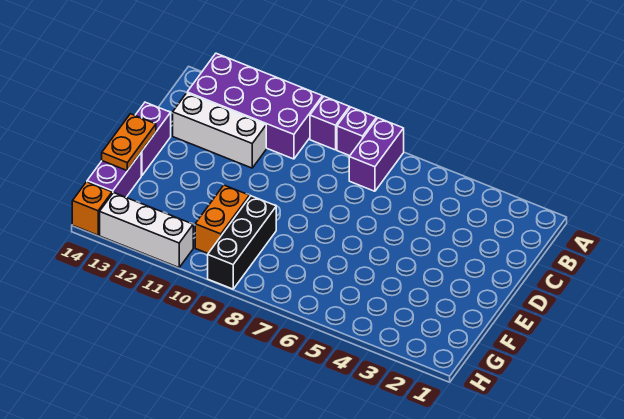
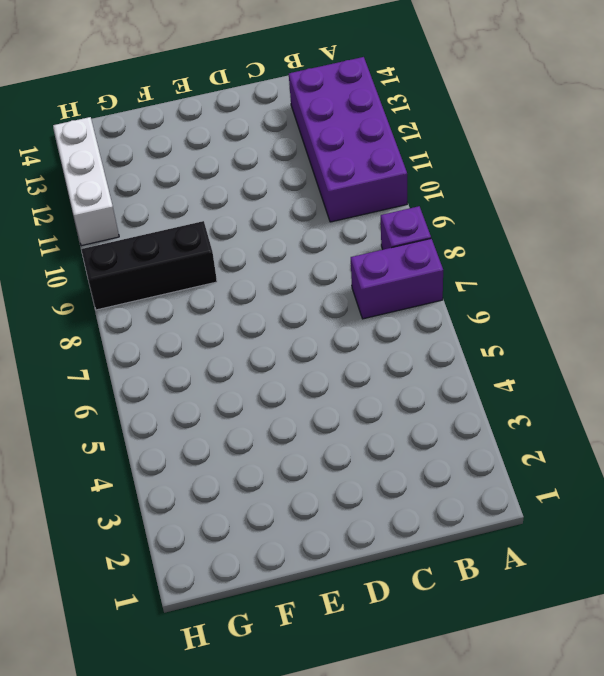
none -> purple 1x1 brick [310,96,350,150]
none -> white 1x3 brick [173,93,266,168]
none -> purple 1x2 brick [135,102,171,176]

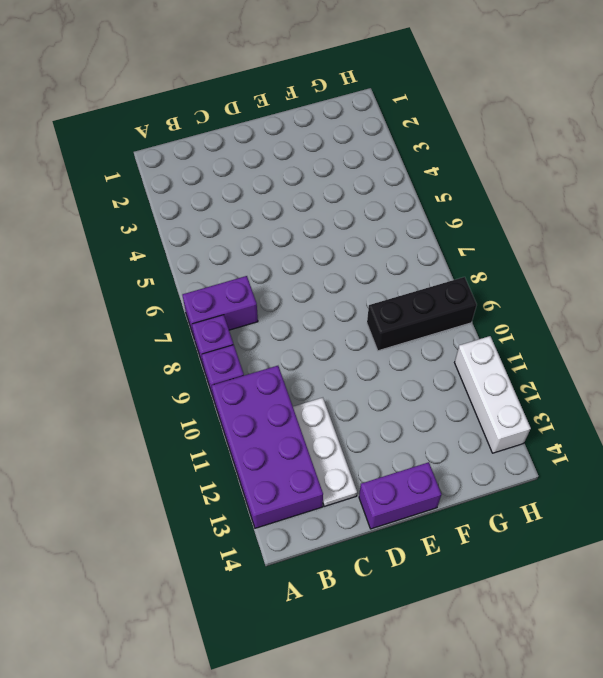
white 1x3 plate [293,398,357,507] -> white 1x3 brick [173,93,266,168]
none -> orange 1x2 brick [195,185,249,253]
none -> purple 1x2 brick [87,153,141,197]
none -> orange 1x1 brick [72,182,112,235]

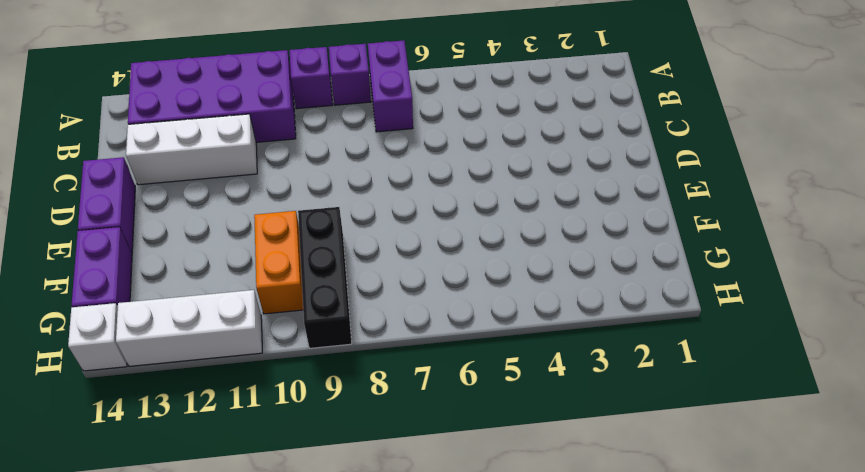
white 1x1 brick [68,303,127,371] -> orange 1x1 brick [72,182,112,235]
none -> orange 1x2 plate [102,114,156,171]

